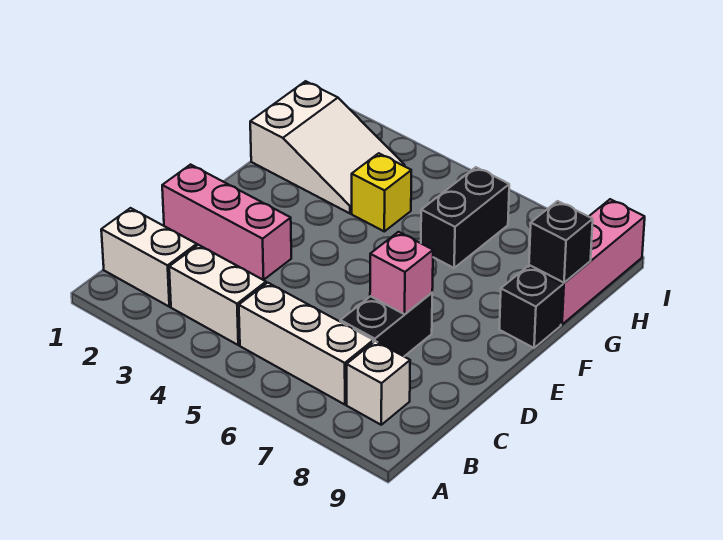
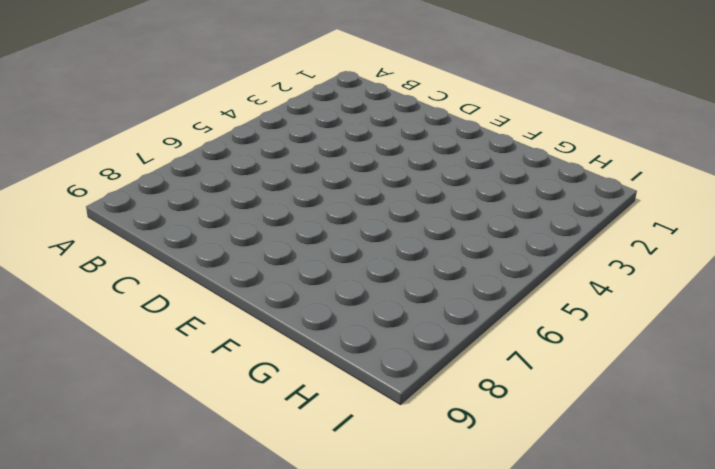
none -> white 1x2 brick [101,208,197,307]
none -> white 1x2 brick [169,245,266,345]
none -> white 1x3 brick [239,283,373,405]

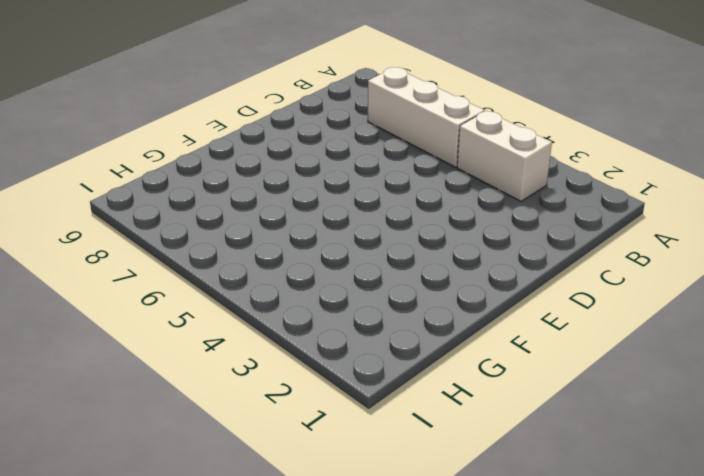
none -> white 1x2 brick [101,208,197,307]
none -> white 1x1 brick [347,341,410,425]
none -> black 1x2 brick [340,293,432,356]

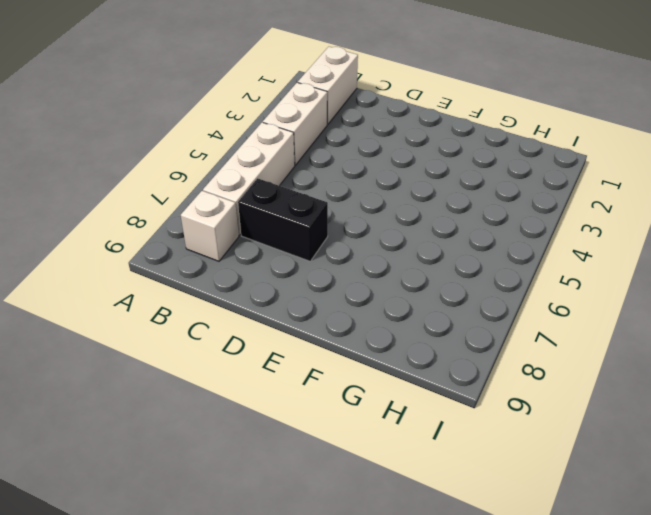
none -> pink 1x3 brick [162,165,291,280]
none -> black 1x1 brick [499,266,563,348]
none -> white 2x3 slope [250,81,405,213]

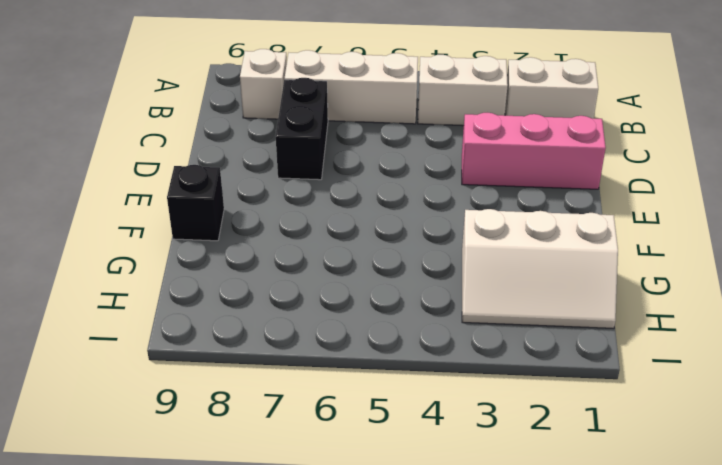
white 2x3 slope [462,209,618,328] -> white 2x3 slope turned to [250,81,405,213]
none -> yellow 1x1 brick [352,153,411,231]
none -> black 1x2 brick [421,167,509,268]
none -> pink 1x3 brick [529,199,645,324]

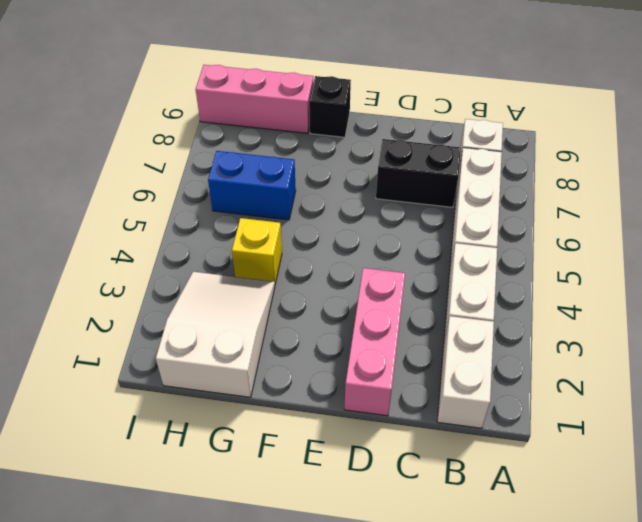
blue 1x2 brick [208,151,296,220] -> black 1x2 brick [421,167,509,268]
none -> pink 1x1 brick [370,232,433,314]
none -> black 1x1 brick [529,201,593,283]

